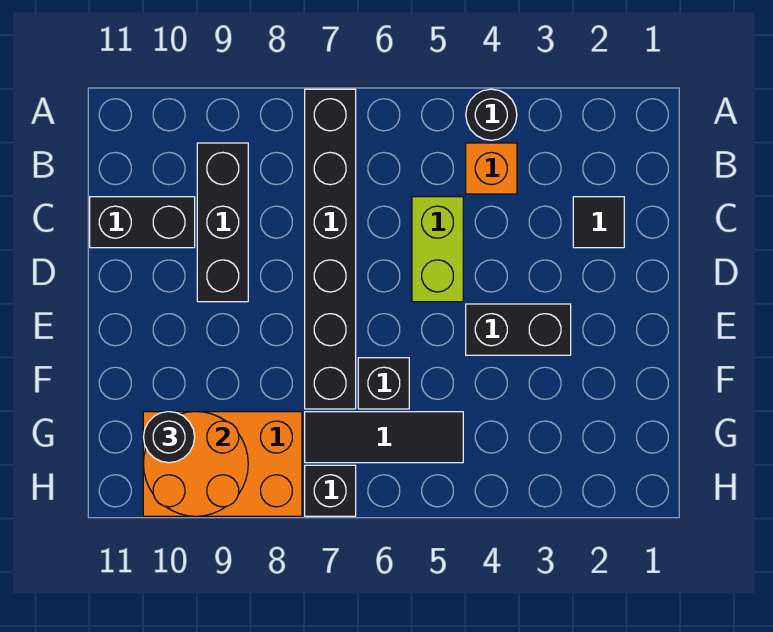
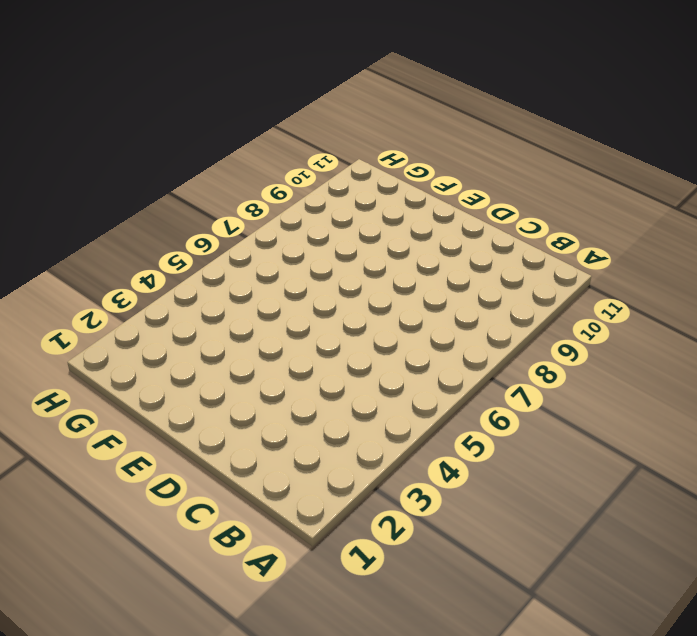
none -> black 1x1 round brick [466,89,517,140]
none -> black 1x6 brick [305,89,356,409]
none -> orange 1x1 brick [466,143,517,194]

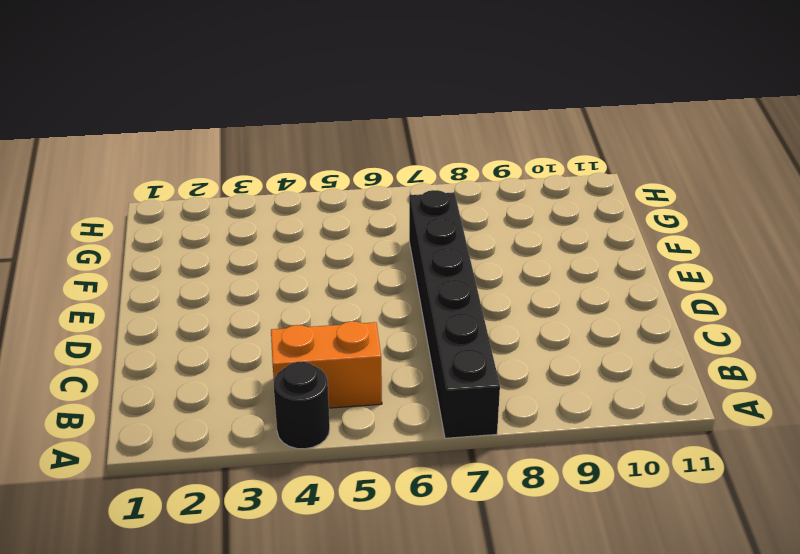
orange 1x2 brick [271,321,382,408] -> orange 1x1 brick [466,143,517,194]
none -> black 1x3 brick [197,143,248,302]
none -> black 1x1 tile [573,197,624,248]
none -> lime 1x2 brick [412,197,463,302]

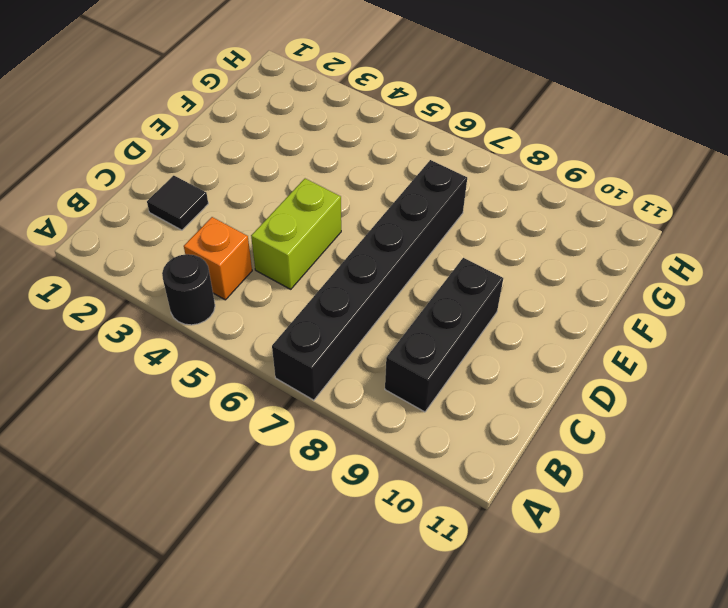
none -> black 1x2 brick [90,197,195,248]
none -> black 1x2 brick [466,304,571,355]
none -> black 1x1 brick [358,358,409,409]

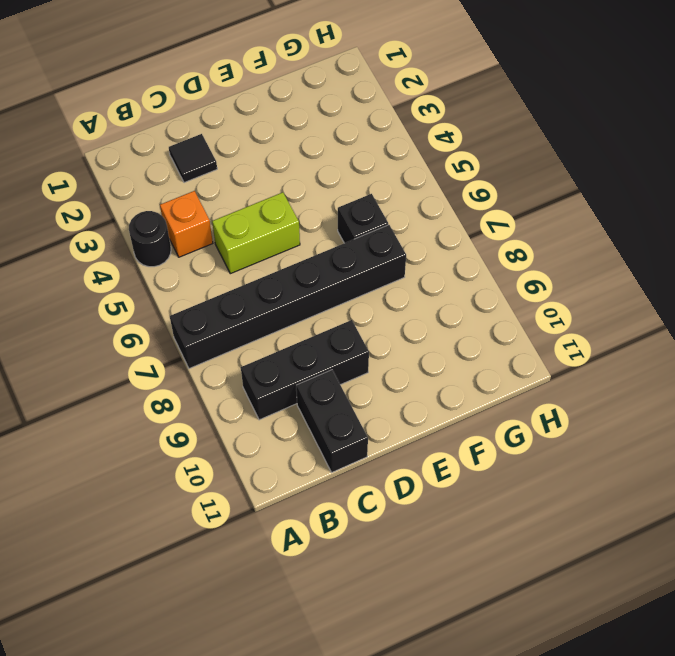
none -> black 1x2 brick [466,304,571,355]
none -> black 1x3 tile [305,412,463,463]
none -> orange 2x3 brick [143,412,302,516]

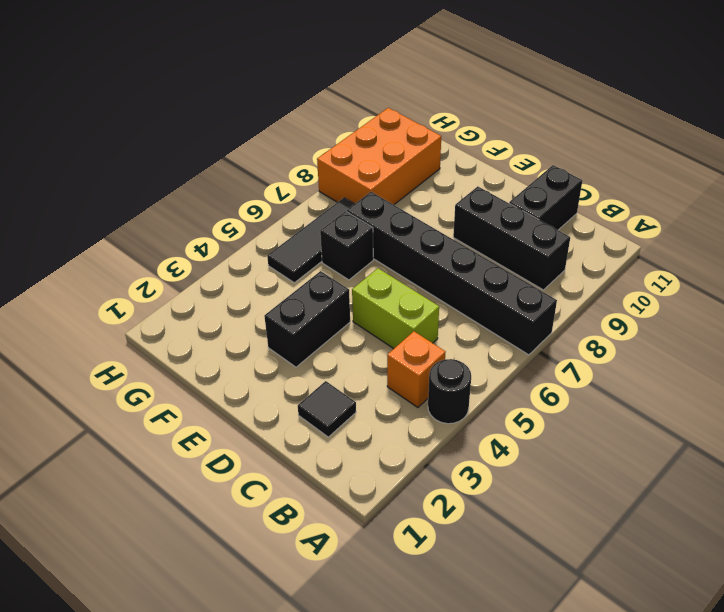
none -> black 1x1 brick [305,465,356,516]
none -> orange 2x2 round brick [143,412,248,516]
none -> black 1x1 round brick [143,412,195,463]

